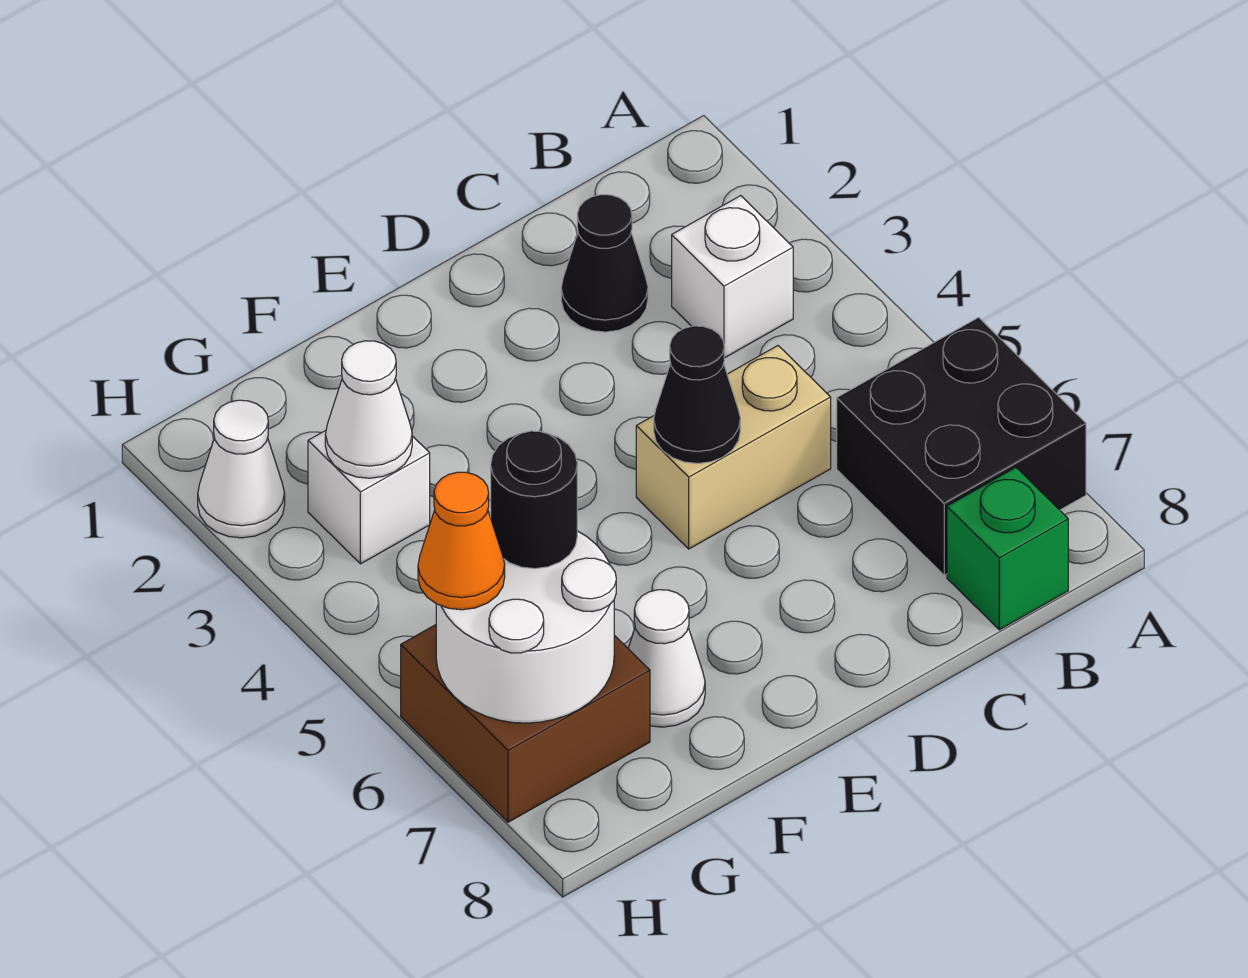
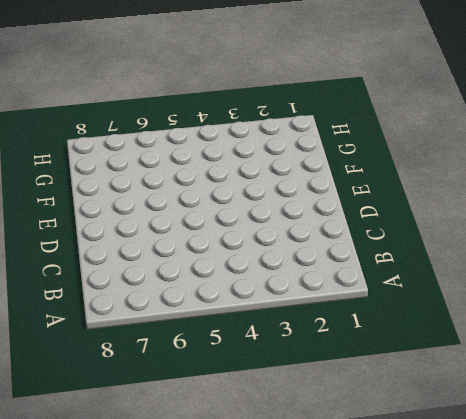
none -> black 2x2 brick [837,317,1086,575]
none -> white 1x1 brick [672,196,793,358]
none -> green 1x1 brick [947,467,1068,630]

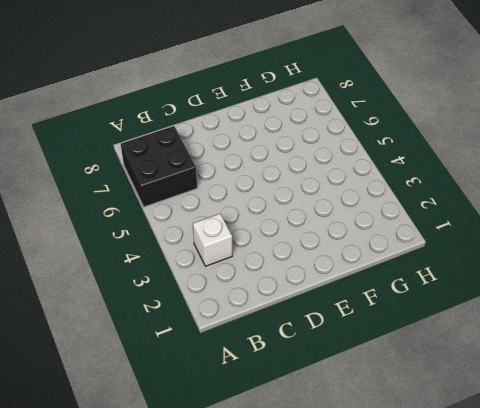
none -> green 1x1 brick [947,467,1068,630]
none -> black 1x1 cone [561,195,648,332]
none -> tan 1x2 brick [636,346,831,549]

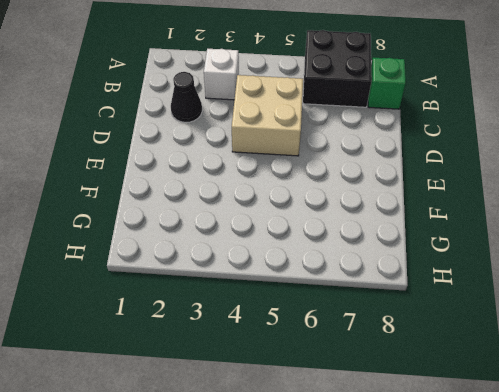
tan 2x2 brick [232,75,303,156] -> tan 1x2 brick [636,346,831,549]
none -> white 1x1 cone [628,590,705,727]
none -> white 1x1 brick [308,430,430,564]
none -> brown 2x2 brick [401,625,650,822]

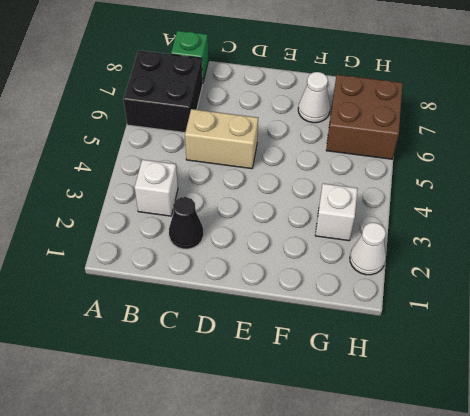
none -> black 1x1 cone [654,326,740,464]
none -> white 1x1 cone [325,341,412,478]
none -> white 2x2 round brick [436,531,616,723]

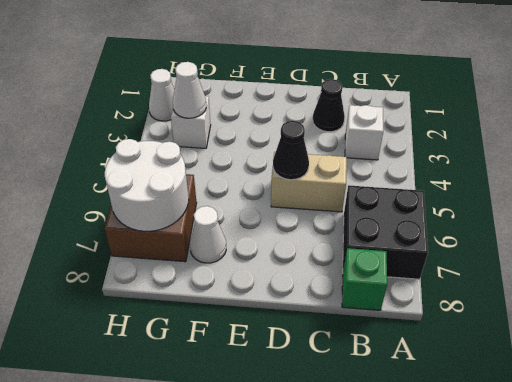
none -> black 1x1 round brick [491,431,577,569]
none -> orange 1x1 cone [418,472,505,610]

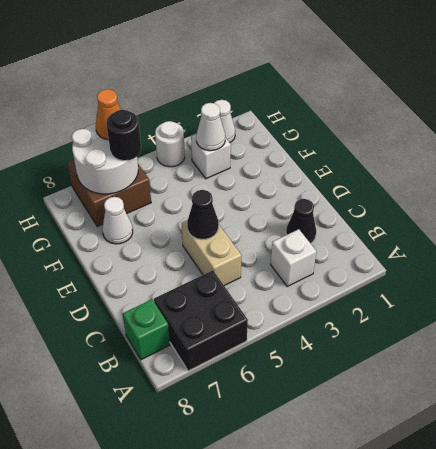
white 1x1 round brick [155,121,185,167] -> none

